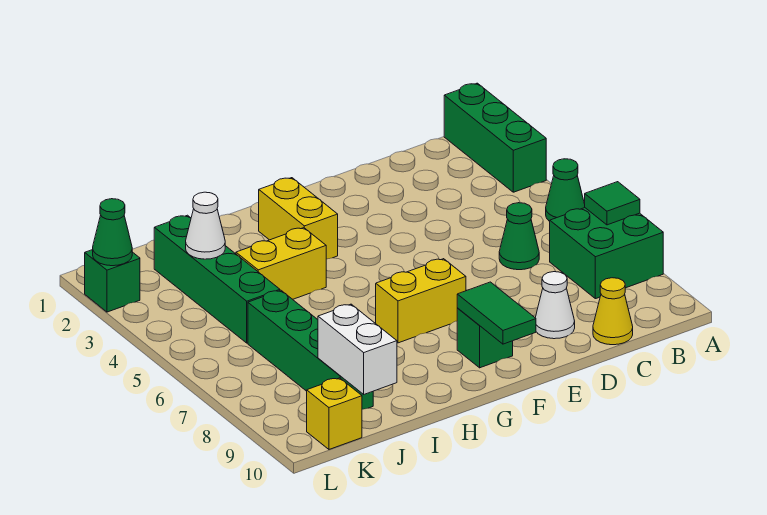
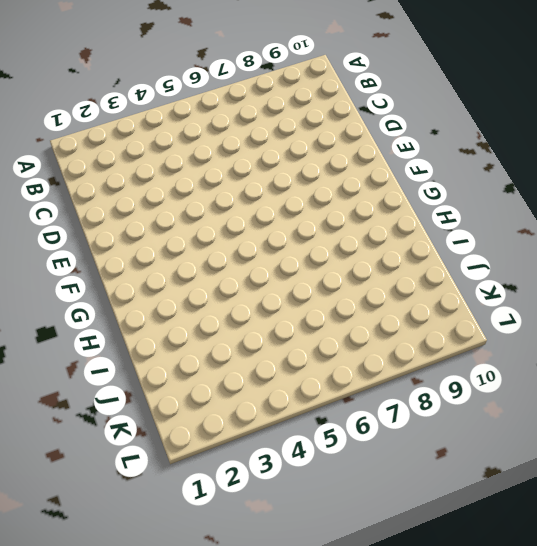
none -> green 1x3 brick [444,83,546,192]
none -> green 1x1 cone [546,159,585,221]
none -> green 2x2 brick [550,208,663,299]

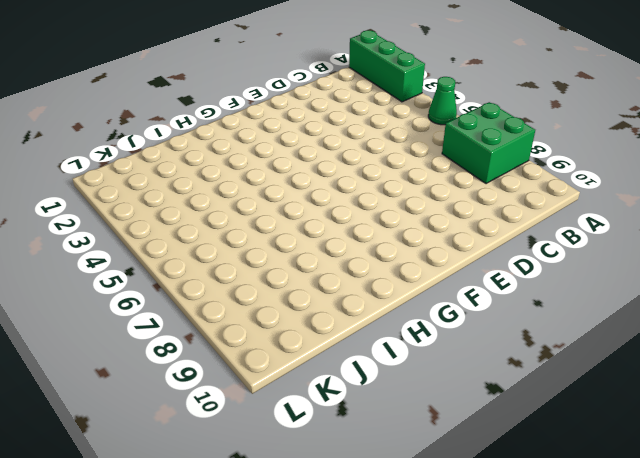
none -> green 1x1 cone [499,203,539,270]
none -> yellow 1x1 cone [593,278,633,345]
none -> white 1x1 cone [535,272,575,339]

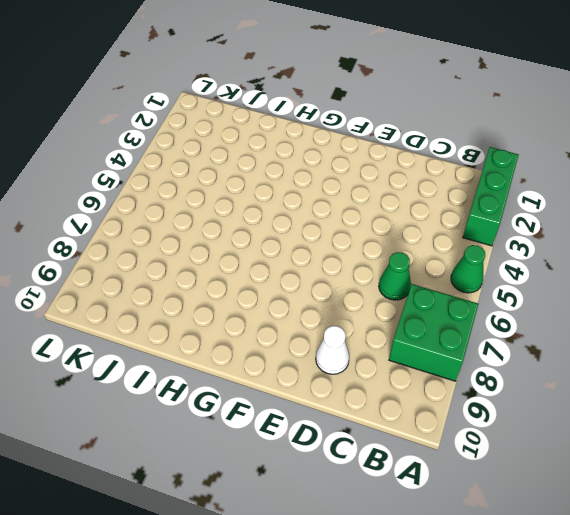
none -> yellow 1x1 cone [593,278,633,345]
none -> yellow 1x2 brick [376,259,466,343]
none -> green 1x1 brick [457,308,513,368]

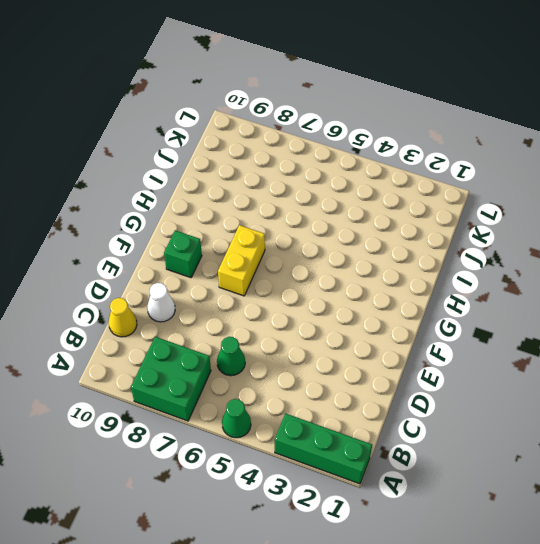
none -> yellow 1x2 brick [259,178,338,259]
none -> yellow 1x2 brick [236,228,326,299]
none -> green 1x4 brick [154,215,280,343]

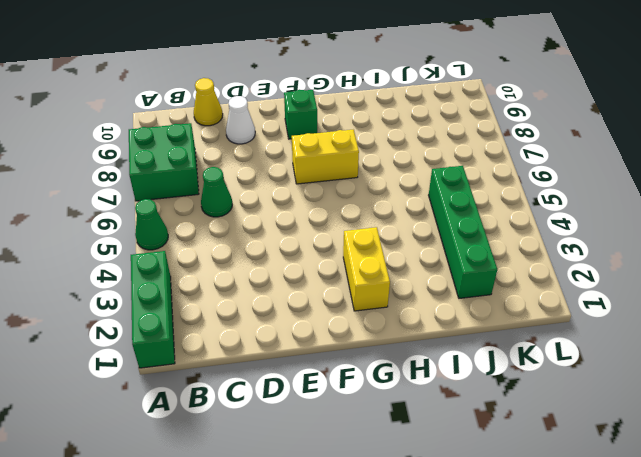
none -> yellow 1x2 brick [236,228,326,299]
none -> green 1x4 brick [248,290,373,409]
none -> yellow 1x1 brick [307,378,362,449]

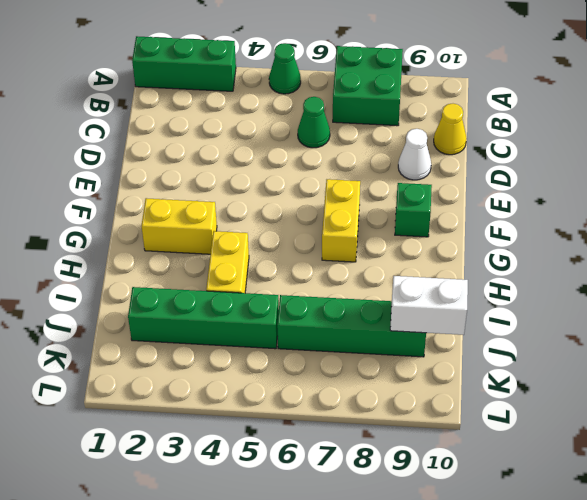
none -> yellow 1x1 brick [307,378,362,449]
none -> green 1x1 brick [85,250,140,312]
none -> green 1x1 tile [585,182,640,225]

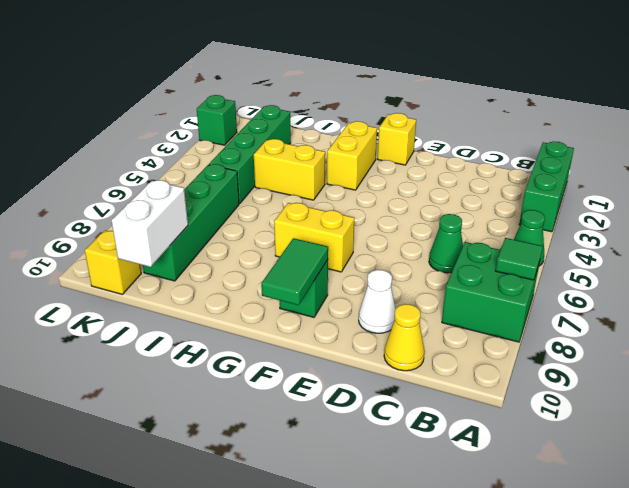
yellow 1x1 brick [378,113,416,165] -> none
none -> white 1x1 cone [186,192,225,259]
none -> green 1x1 cone [93,199,132,266]

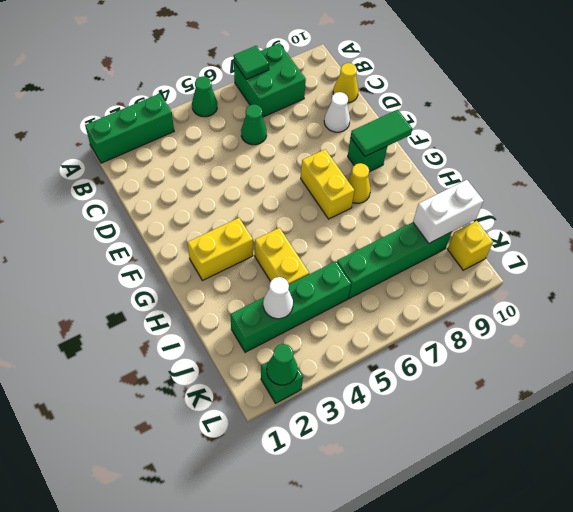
yellow 1x1 cone [348,163,371,203] -> none

